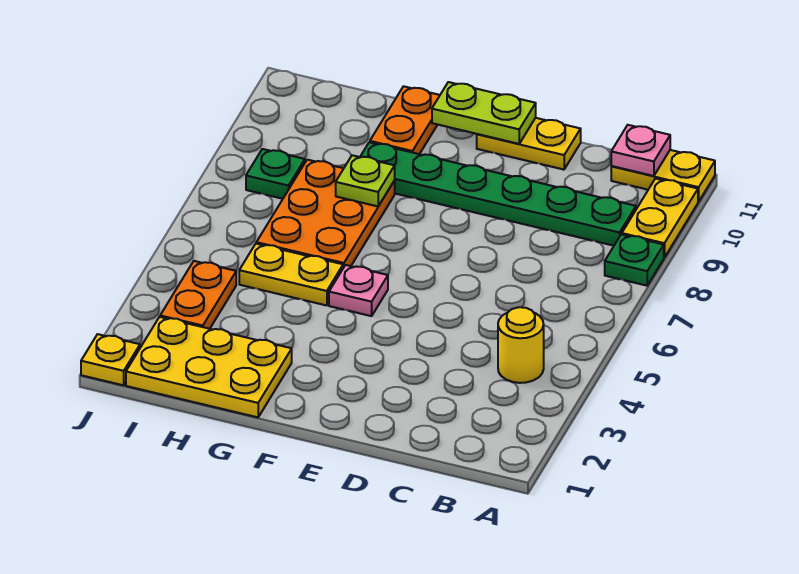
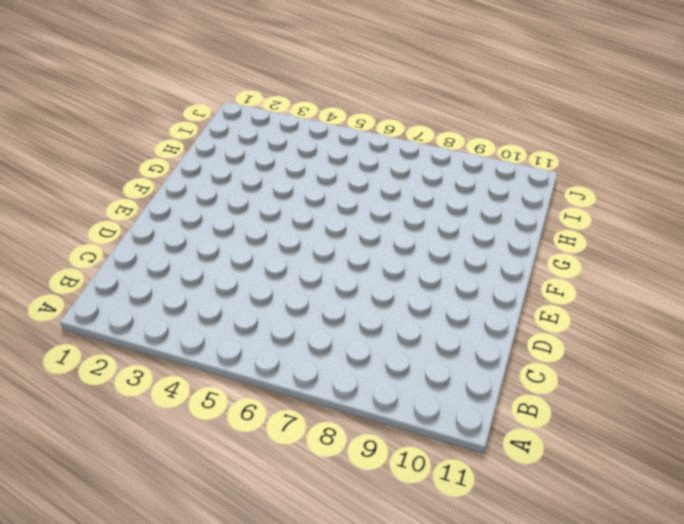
none -> green 1x1 plate [605,234,664,286]
none -> yellow 1x2 plate [622,179,698,258]
none -> yellow 1x2 plate [611,150,715,202]

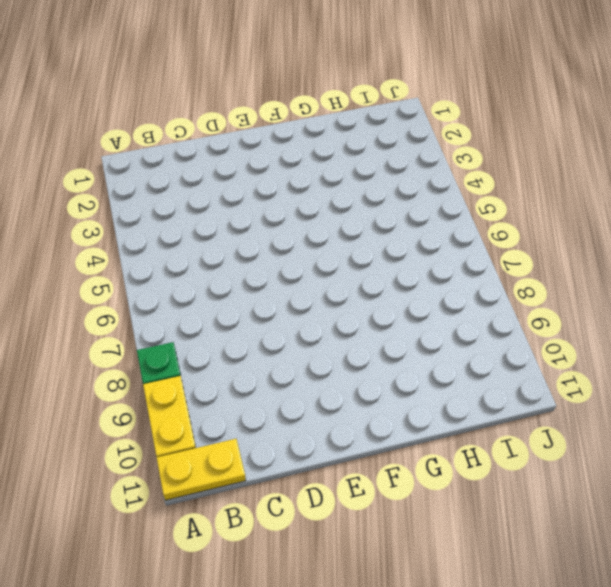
none -> yellow 1x1 round brick [498,307,544,383]
none -> green 1x6 plate [360,142,636,246]
none -> yellow 1x2 plate [477,118,581,170]

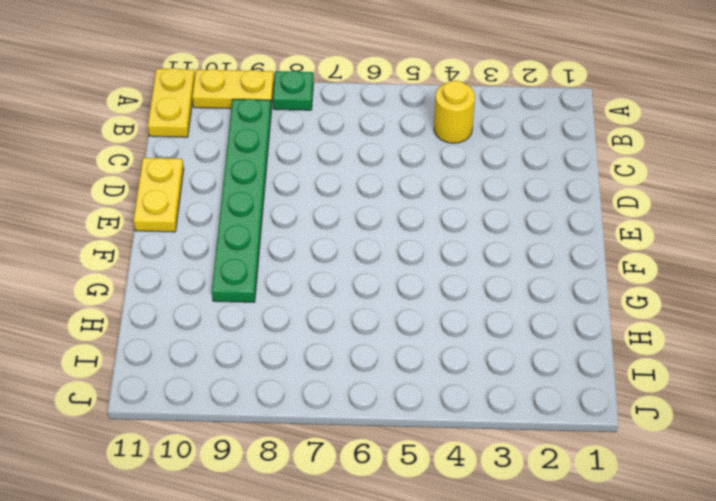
none -> pink 1x1 plate [329,265,388,316]
none -> yellow 2x3 plate [126,317,292,417]
none -> yellow 1x2 plate [239,244,343,305]

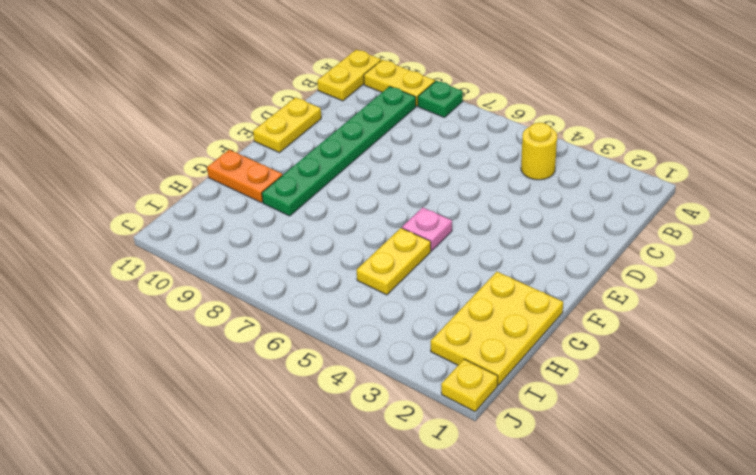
none -> orange 2x3 plate [256,160,395,268]
none -> orange 1x2 plate [160,261,236,329]
none -> green 1x1 plate [246,149,305,199]

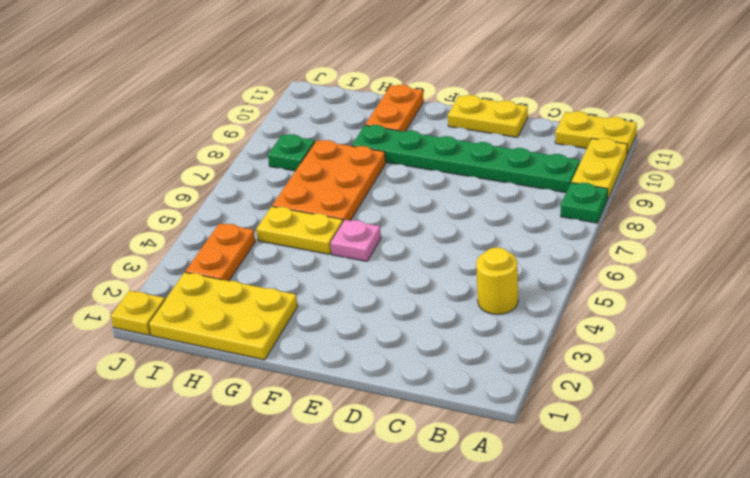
none -> pink 1x1 plate [611,125,670,176]
none -> lime 1x2 plate [432,82,536,144]
none -> lime 1x1 plate [336,155,395,206]

